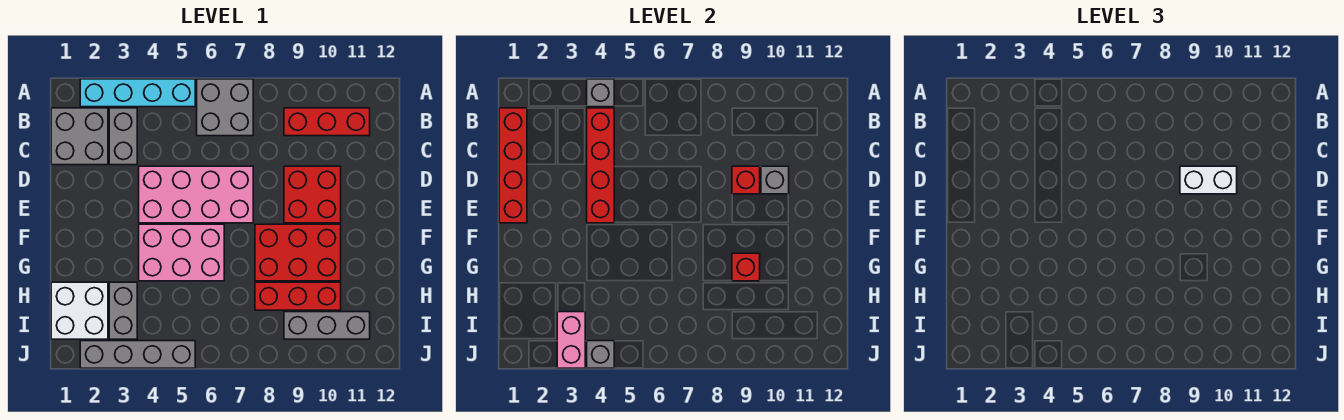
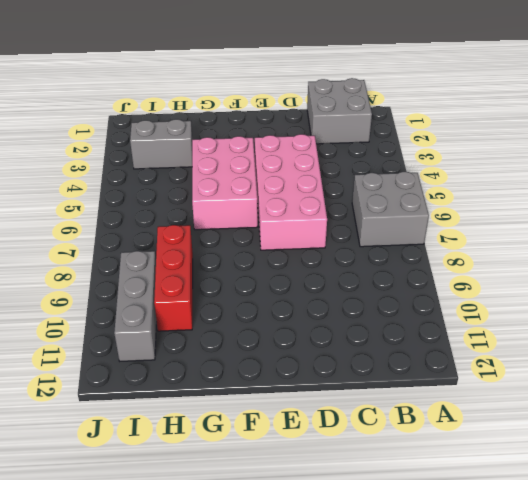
none -> cyan 1x4 brick [80,79,195,107]
none -> grey 1x2 brick [109,108,137,165]
none -> red 1x3 brick [284,108,370,136]

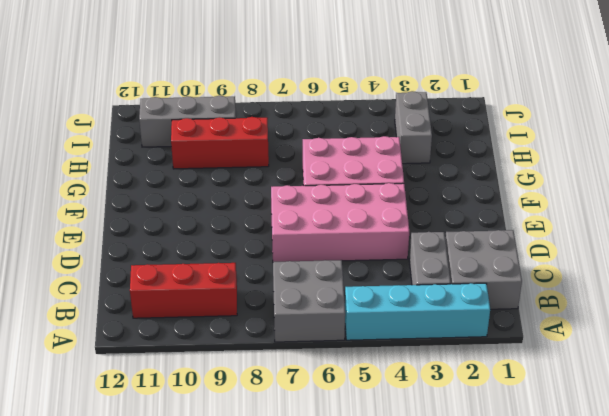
none -> red 2x2 brick [284,166,341,223]
none -> red 2x3 brick [255,224,341,281]
none -> white 2x2 brick [51,282,108,339]

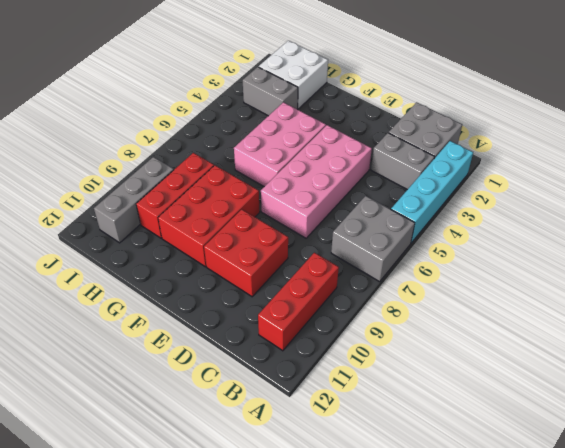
none -> grey 1x4 brick [80,341,195,368]
none -> grey 1x1 brick [587,79,614,107]
none -> red 1x4 brick [499,108,527,223]

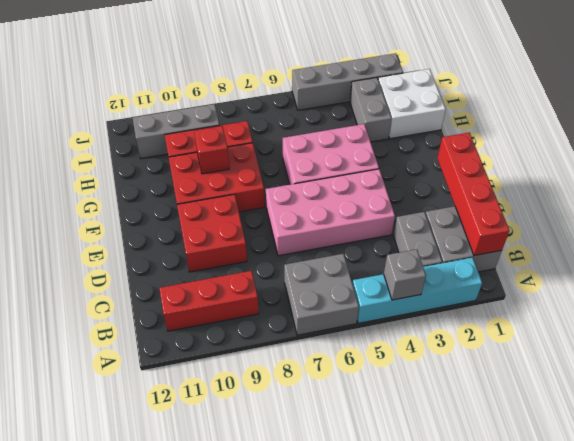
none -> red 1x4 brick [587,108,614,223]
none -> red 1x1 brick [732,166,760,194]
none -> grey 1x1 brick [761,166,789,194]

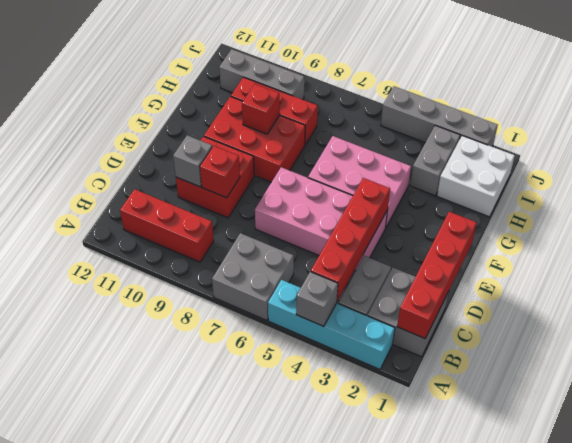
none -> pink 1x2 brick [557,312,585,368]
none -> grey 1x1 brick [587,341,614,368]
none -> white 1x2 brick [1180,166,1237,194]

